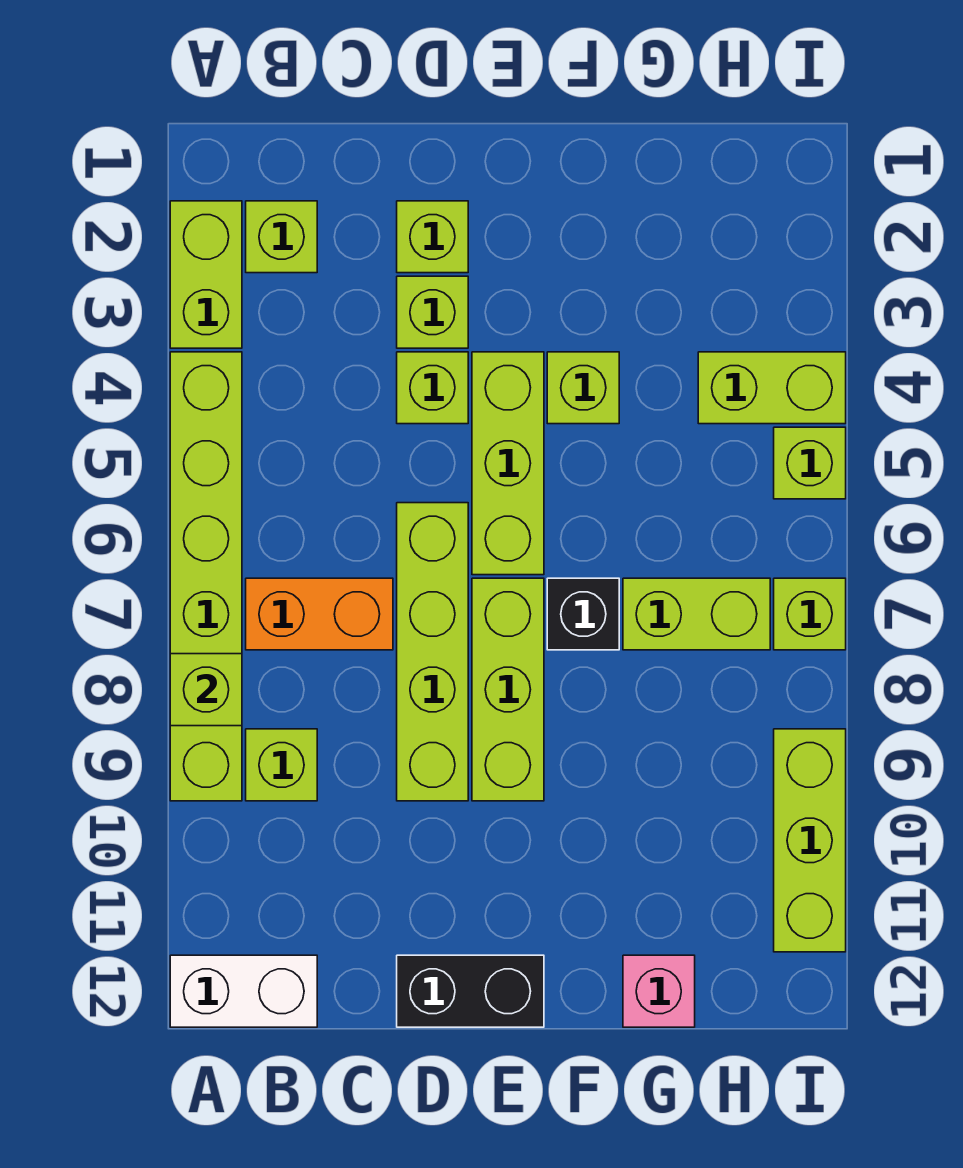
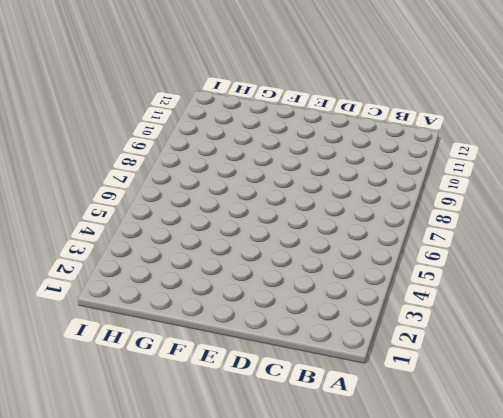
none -> lime 1x2 brick [170,201,242,348]
none -> lime 1x6 brick [170,352,242,801]
none -> white 1x2 brick [170,955,317,1027]

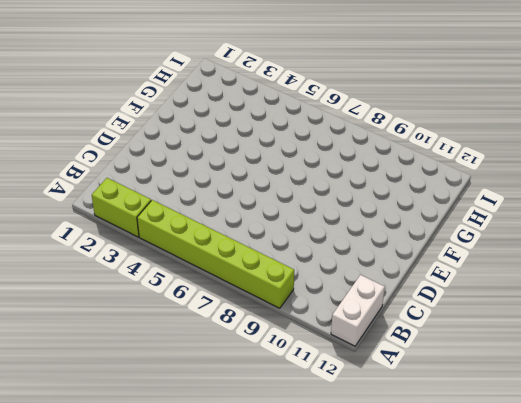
none -> lime 1x1 brick [246,201,317,273]
none -> orange 1x2 brick [246,578,393,650]
none -> lime 1x1 brick [246,729,317,801]

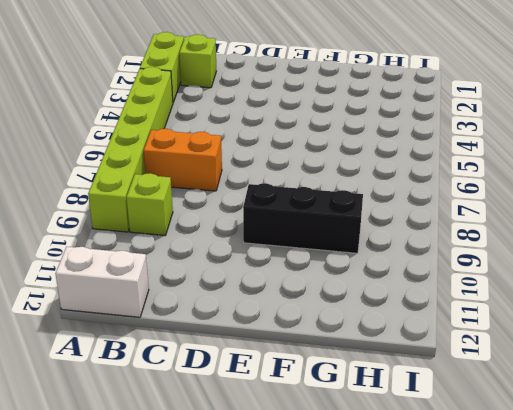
black 1x3 brick [243,183,363,253] -> lime 1x3 brick [472,578,544,801]
none -> lime 1x1 brick [397,201,468,273]
none -> lime 1x1 brick [397,276,468,348]
none -> lime 1x1 brick [397,352,468,424]

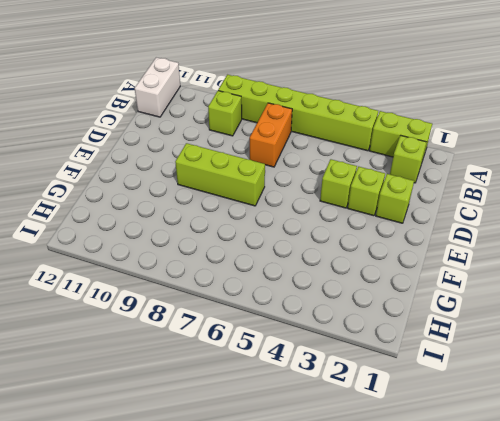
none -> lime 1x4 brick [397,503,468,801]
none -> black 1x2 brick [397,955,544,1027]
none -> lime 1x3 brick [472,352,544,575]

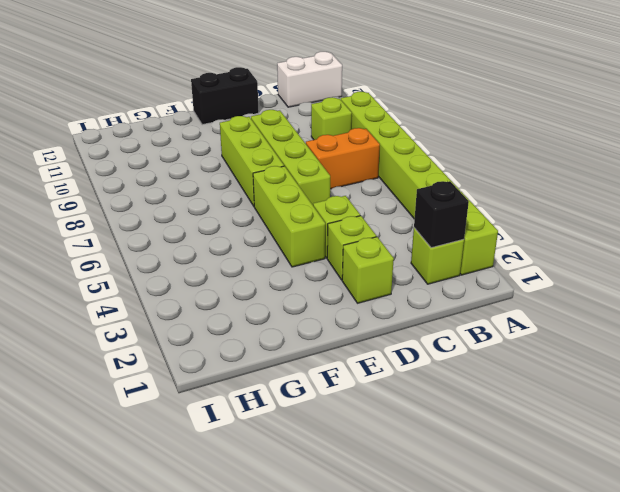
black 1x1 brick [414,181,469,248] -> black 1x1 brick moved to [547,578,619,650]
none -> lime 1x1 brick [547,352,619,424]
none -> lime 1x2 brick [623,578,770,650]
none -> pink 1x1 brick [623,955,695,1027]

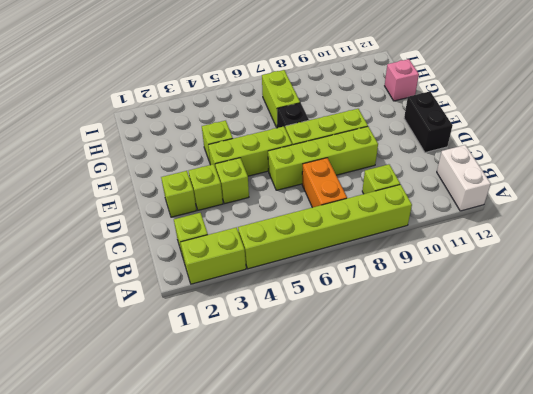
none -> lime 1x2 brick [698,352,846,424]
none -> lime 1x1 brick [774,427,846,499]
none -> lime 1x1 brick [774,578,846,650]

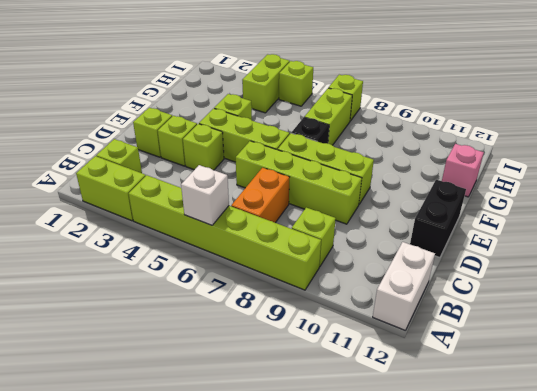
white 1x1 brick [181,165,229,225] -> none
none -> lime 1x3 brick [774,729,846,952]
none -> lime 1x1 brick [170,654,242,726]

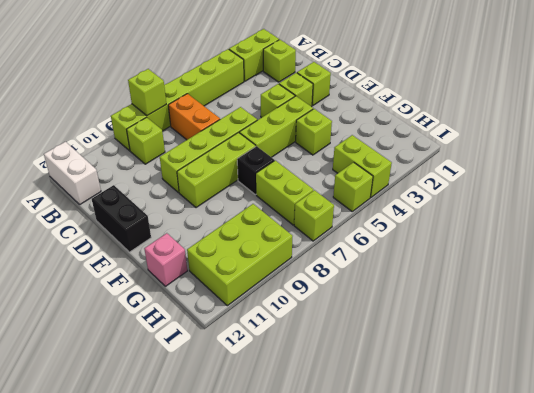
lime 2x3 brick [187,204,292,306] -> lime 1x3 brick [774,729,846,952]

